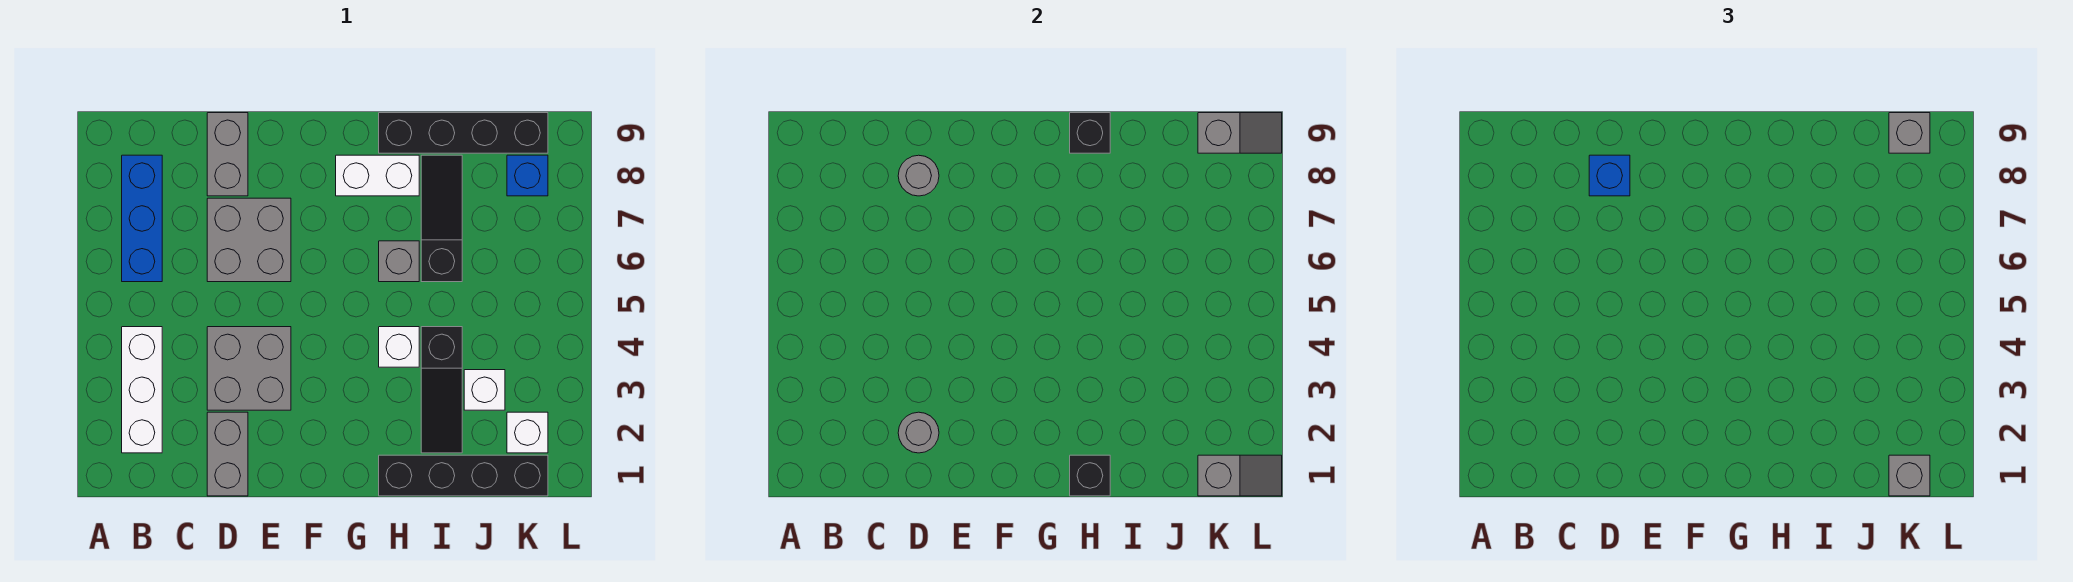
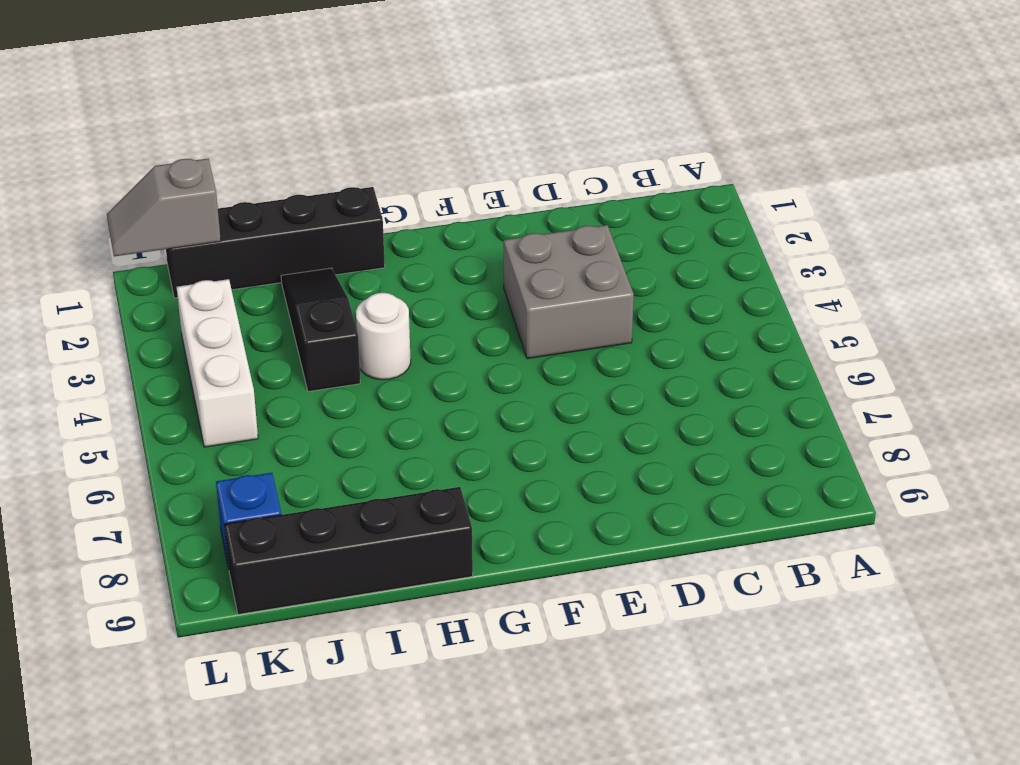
white 1x1 round brick [356,293,411,380] -> white 1x1 brick [379,327,419,367]
white 1x3 brick [177,279,258,447] -> white 1x3 brick moved to [122,327,162,453]
none -> blue 1x3 brick [122,155,162,282]
none -> grey 1x2 brick [207,412,248,496]
none -> grey 2x2 brick [207,198,291,282]

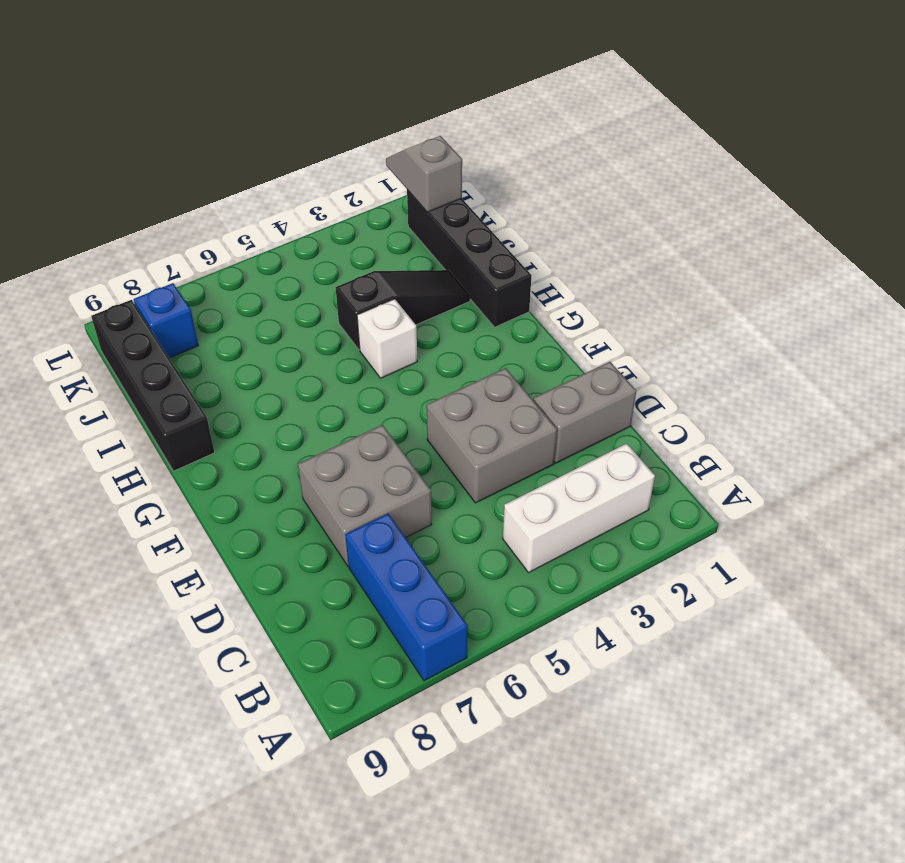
blue 1x3 brick [345,514,468,681] -> blue 1x3 brick turned to [122,155,162,282]
none -> grey 1x2 brick [207,113,248,196]
none -> white 1x2 brick [336,155,419,196]
none -> grey 1x1 brick [379,241,419,282]

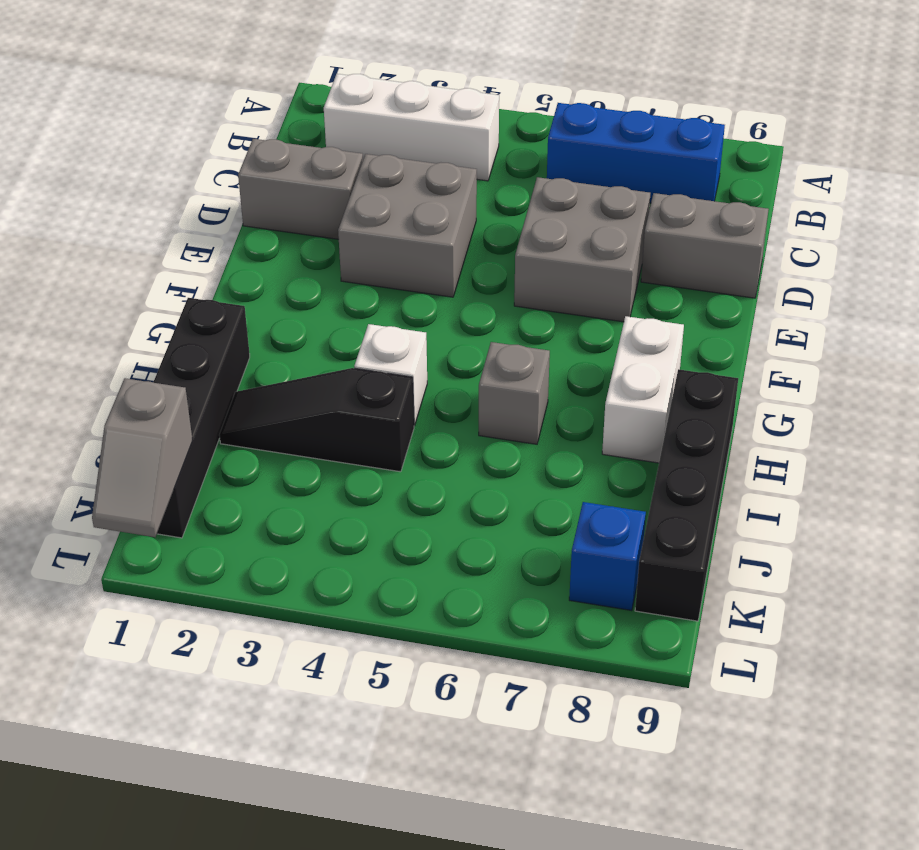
none -> black 1x3 slope [421,155,462,282]
none -> white 1x1 brick [464,370,505,410]
none -> white 1x1 brick [507,412,548,453]

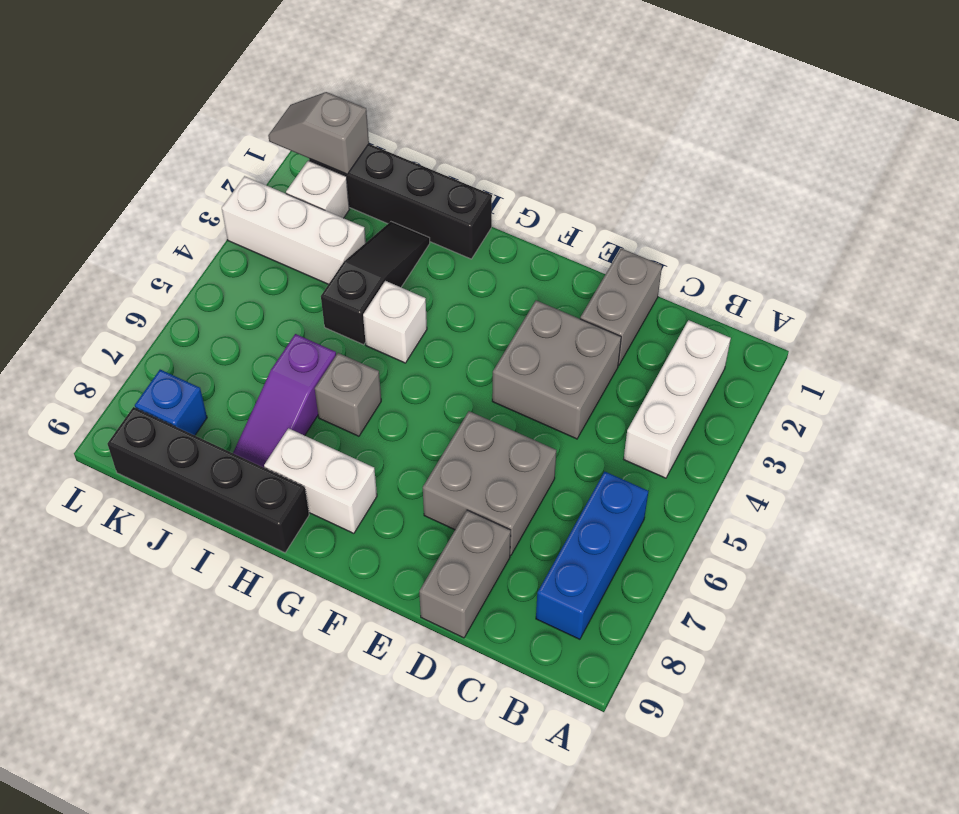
purple 1x3 slope [233,334,336,468] -> black 1x3 slope [421,155,462,282]
white 1x3 brick [222,176,366,284] -> white 1x1 brick [464,370,505,410]
none -> grey 1x1 round brick [898,412,939,453]
none -> grey 1x1 round brick [898,155,939,196]
none -> black 1x1 brick [1070,455,1110,496]

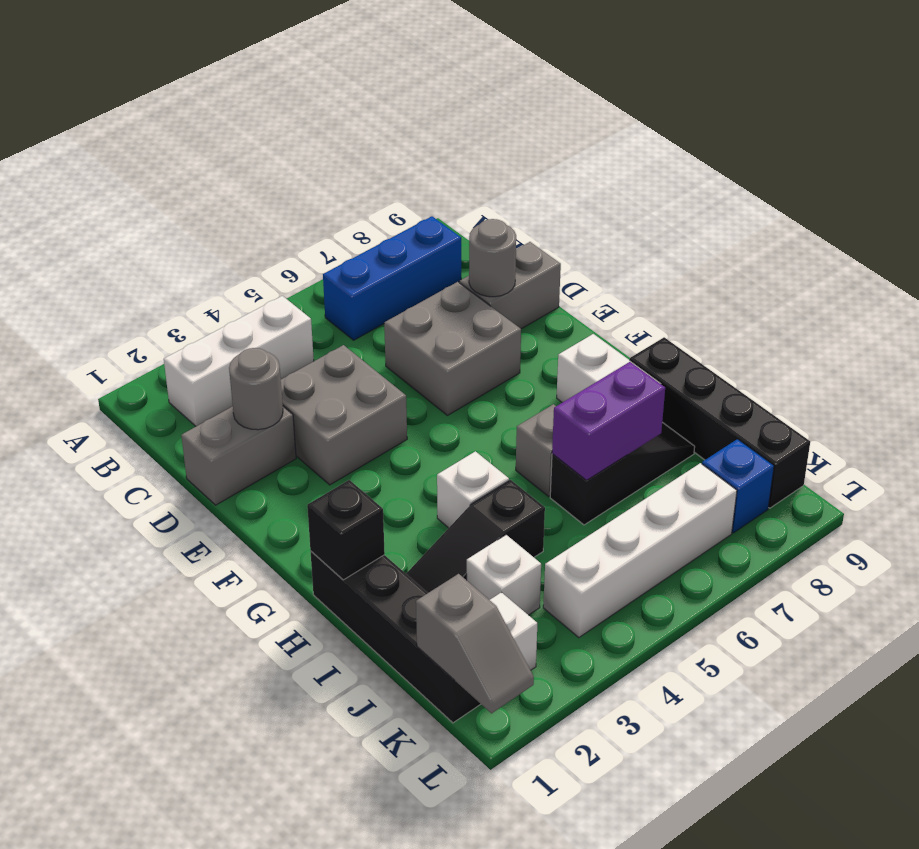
purple 1x2 brick [552,362,665,480] -> none
white 1x4 brick [543,463,737,638] -> none
none -> black 1x1 brick [1070,113,1110,153]
none -> grey 1x2 slope [1198,113,1282,153]
none -> blue 1x1 brick [1589,155,1630,196]

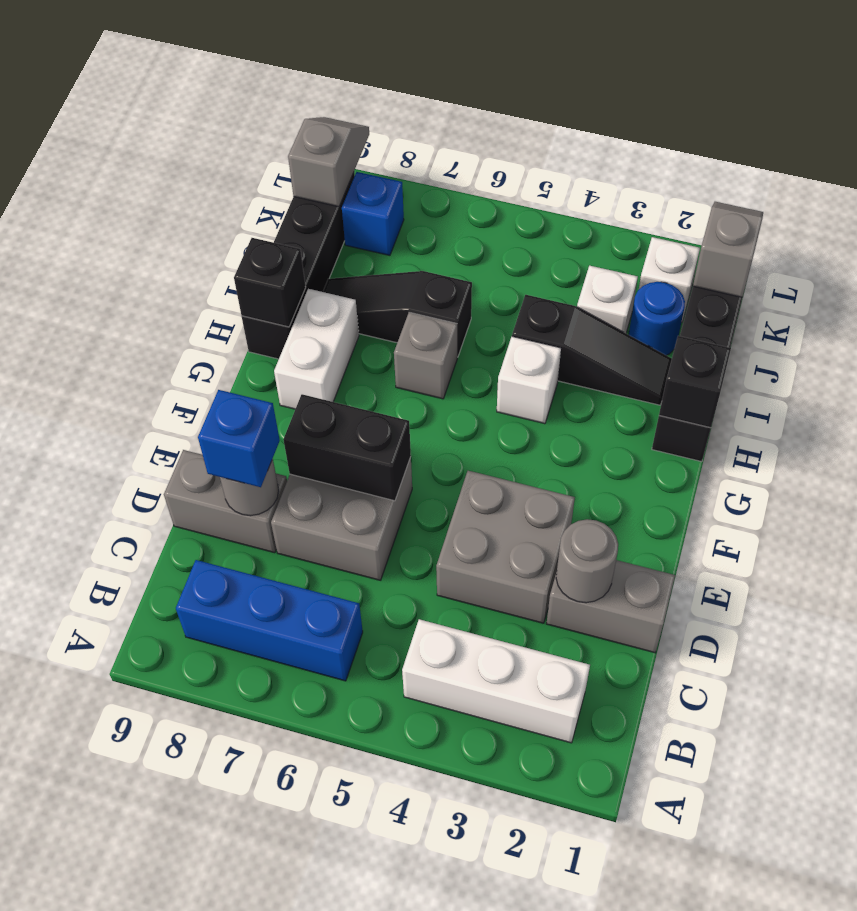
black 1x2 brick [283,394,411,501] -> none
blue 1x1 round brick [629,282,685,355] -> none
none -> grey 1x1 brick [1889,455,1930,496]
none -> grey 1x1 brick [1889,113,1930,153]

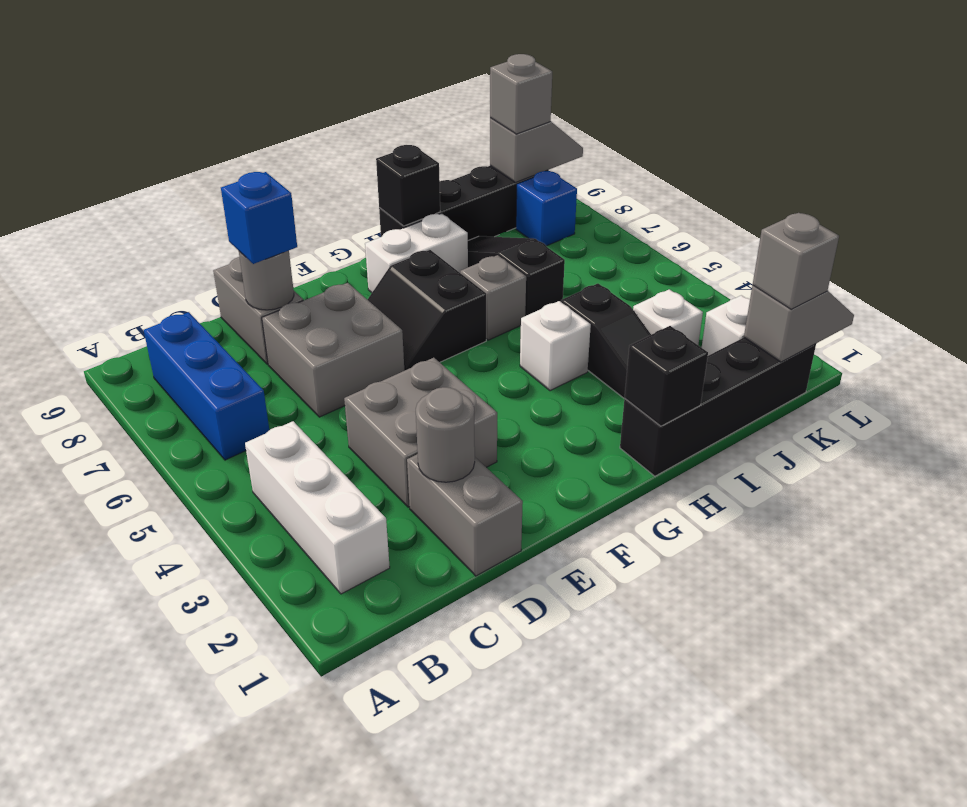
black 2x2 slope [367,250,486,371] -> none

